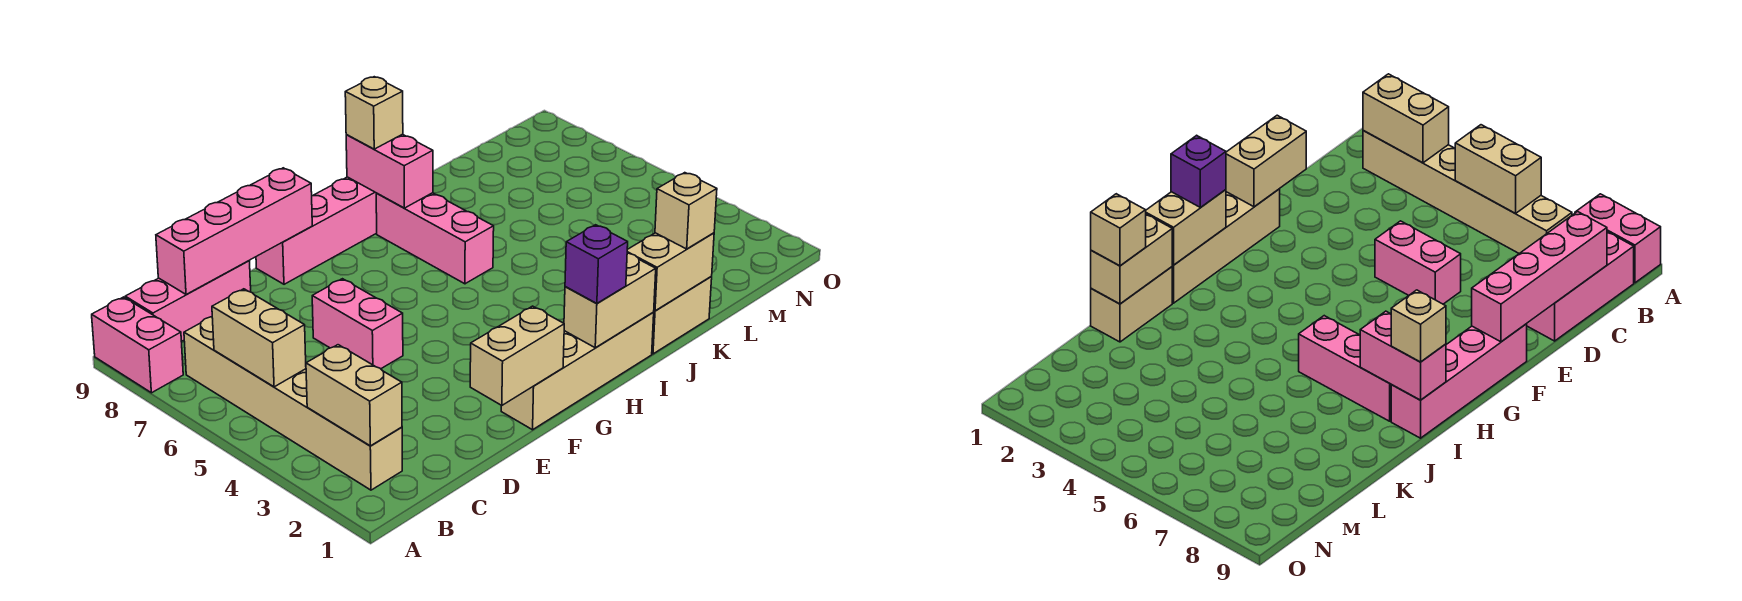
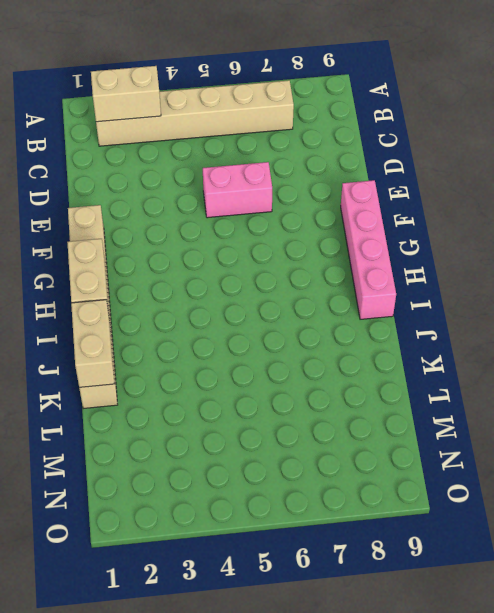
none -> pink 1x2 brick [92,297,183,393]
none -> pink 1x3 brick [125,261,251,341]
none -> pink 1x3 brick [376,193,494,284]

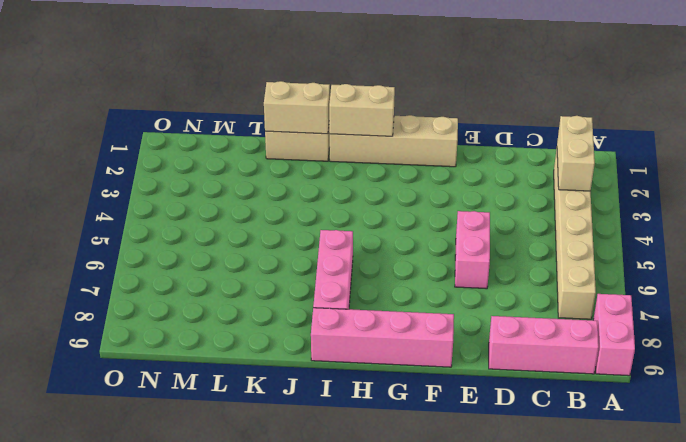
none -> tan 1x2 brick [212,289,306,387]
none -> pink 1x4 brick [156,168,312,294]
none -> tan 1x2 brick [470,306,564,406]

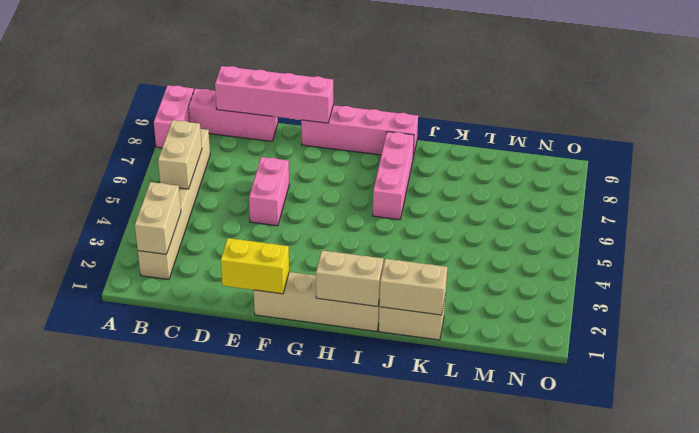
yellow 1x2 brick [221,238,289,294] -> tan 1x2 brick [470,306,564,406]
none -> pink 1x2 brick [346,134,433,208]
none -> purple 1x1 brick [565,225,628,303]
none -> tan 1x1 brick [345,77,403,149]

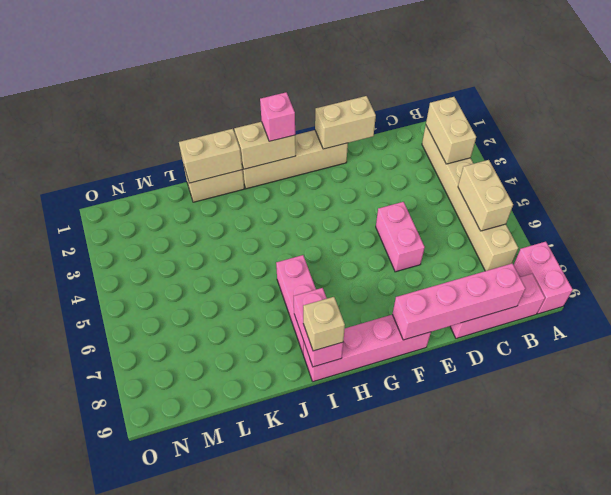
pink 1x1 brick [260,92,295,141] -> purple 1x1 brick [565,225,628,303]
none -> tan 1x1 brick [655,173,717,249]

